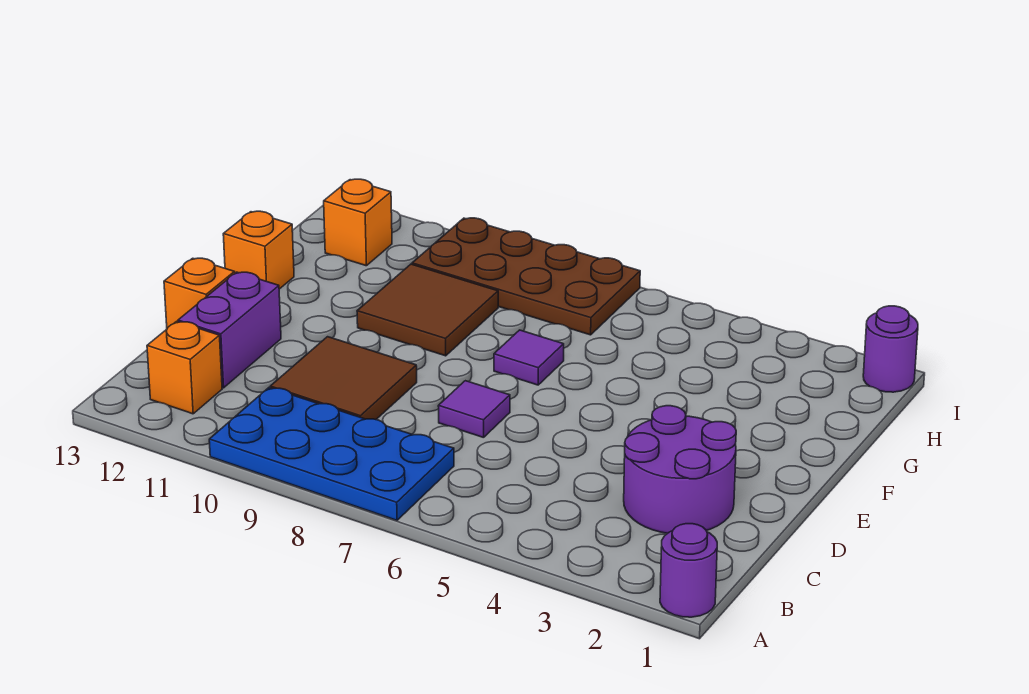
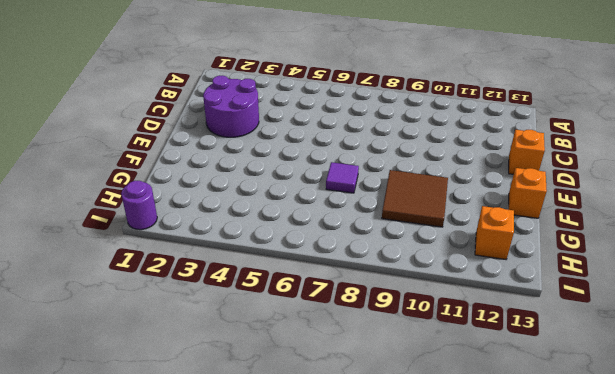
none -> purple 1x1 round brick [660,524,717,617]
none -> blue 2x4 plate [209,388,454,520]
none -> orange 1x1 brick [147,321,222,414]

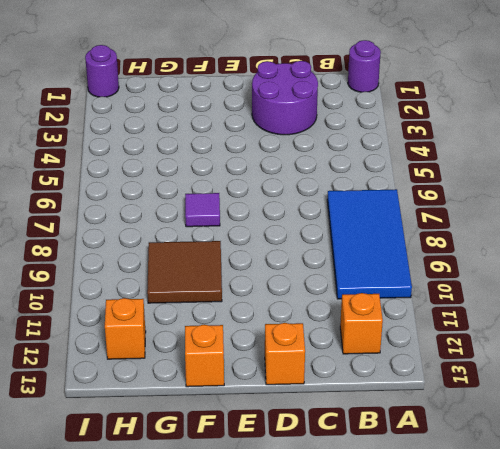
blue 2x4 tile [327,189,412,299] -> blue 2x4 plate [209,388,454,520]
none -> brown 2x2 tile [270,337,417,419]
none -> purple 1x2 brick [178,272,281,388]
none -> purple 1x1 tile [438,381,510,438]

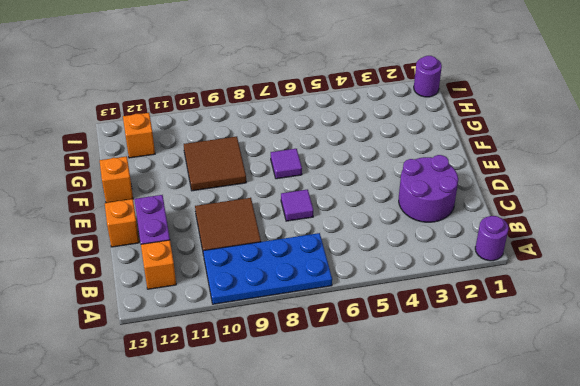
none -> brown 2x4 plate [412,218,640,335]

